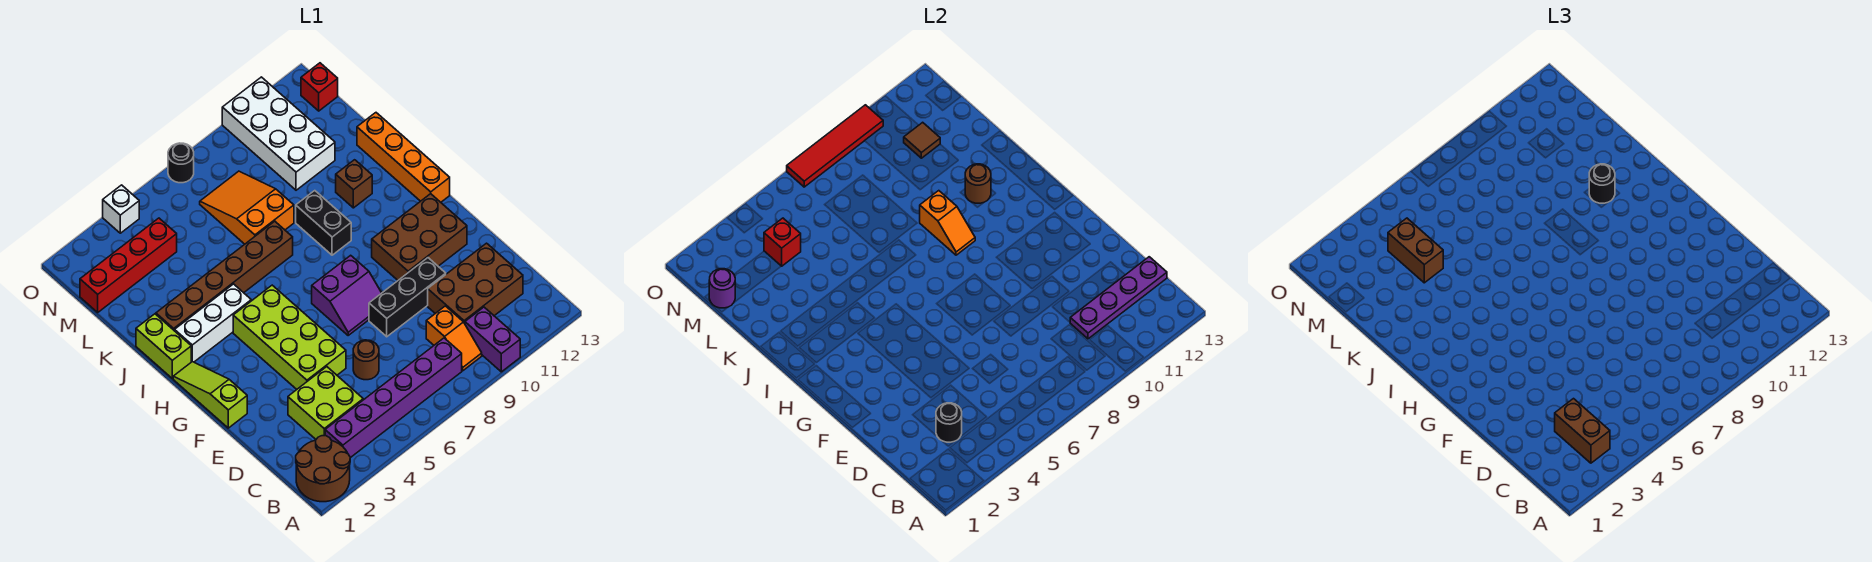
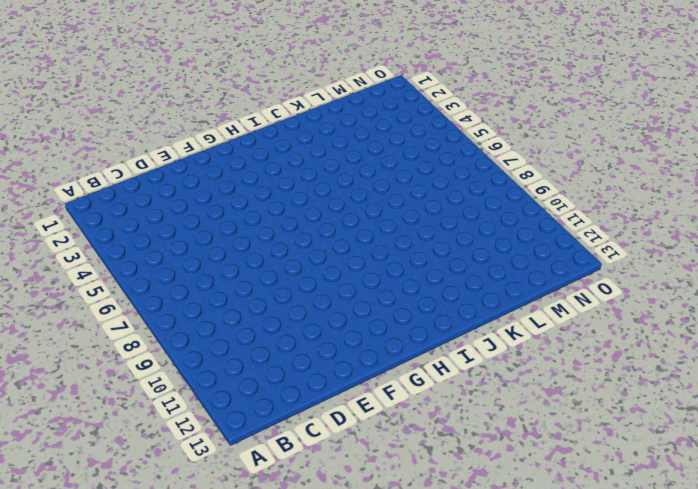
none -> brown 2x2 round brick [296,436,350,502]
none -> purple 1x2 brick [465,307,520,372]
none -> purple 1x6 brick [325,338,462,458]
none -> orange 1x2 slope [426,306,482,371]

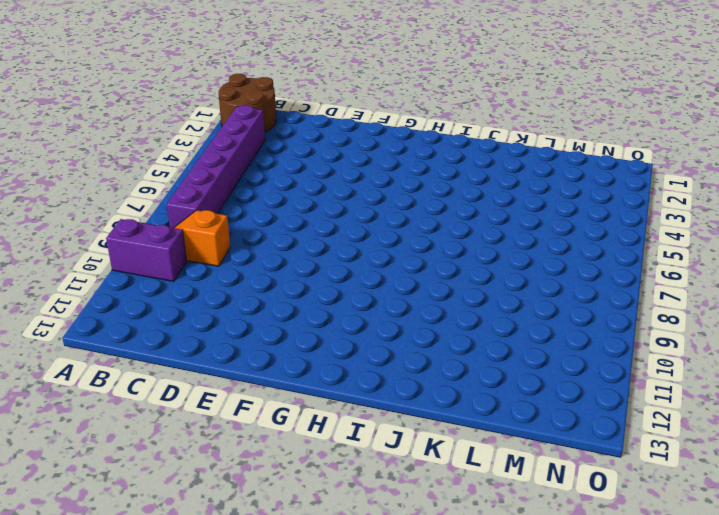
none -> lime 2x2 brick [288,367,363,439]
none -> brown 2x3 brick [428,243,523,324]
none -> brown 1x1 round brick [353,340,379,380]
none -> lime 2x4 brick [233,285,346,389]

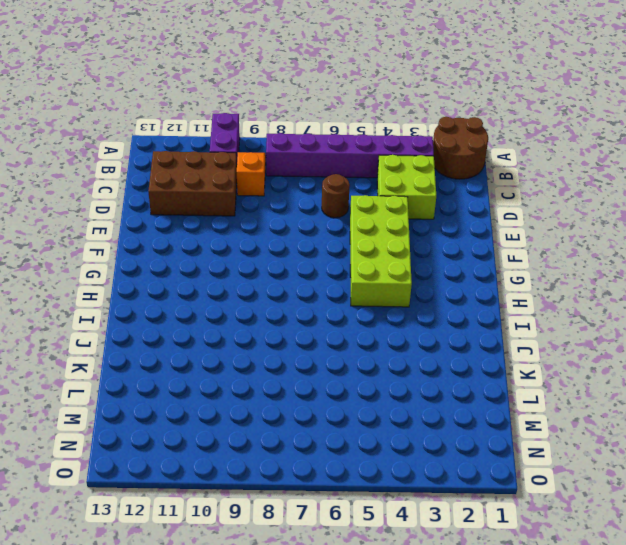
none -> black 1x3 brick [369,258,446,337]
none -> lime 1x3 slope [173,362,247,428]
none -> purple 2x2 slope [312,255,381,335]
none -> brown 2x3 brick [372,194,467,280]

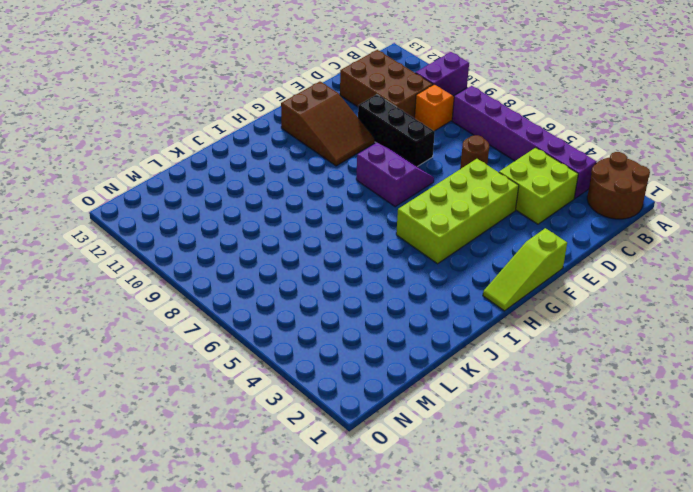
brown 2x3 slope [281,82,375,166] -> brown 2x3 brick [372,194,467,280]
none -> orange 1x4 brick [357,113,450,202]
none -> lime 1x2 brick [136,314,191,378]
none -> white 1x3 brick [175,284,251,362]
none -> black 1x2 brick [296,191,351,255]

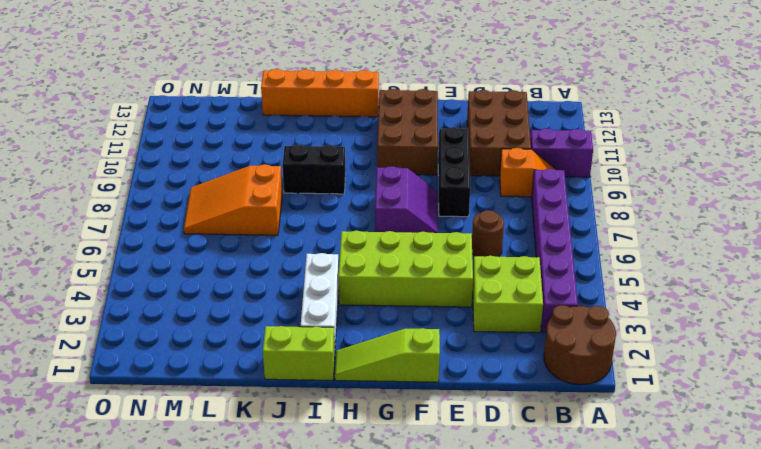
none -> brown 1x6 brick [156,221,293,331]
none -> brown 1x1 brick [336,160,372,208]
none -> white 2x4 brick [222,77,335,190]
none -> red 1x4 brick [80,218,177,312]

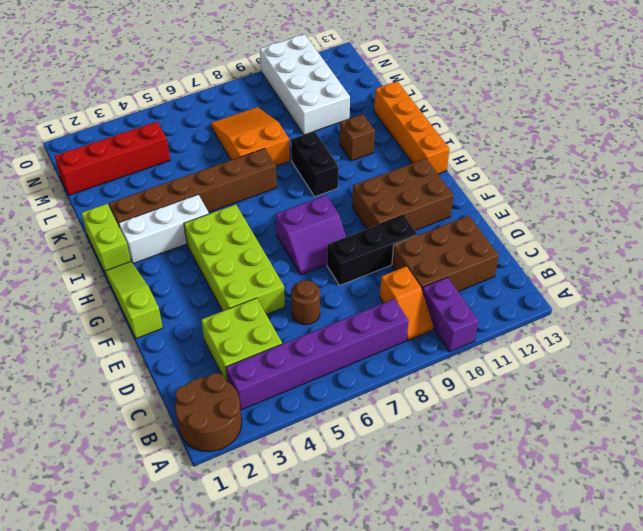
none -> red 1x1 brick [301,63,338,111]
none -> white 1x1 brick [103,185,139,233]
none -> black 1x1 round brick [168,143,194,183]
none -> black 1x1 round brick [936,403,962,442]

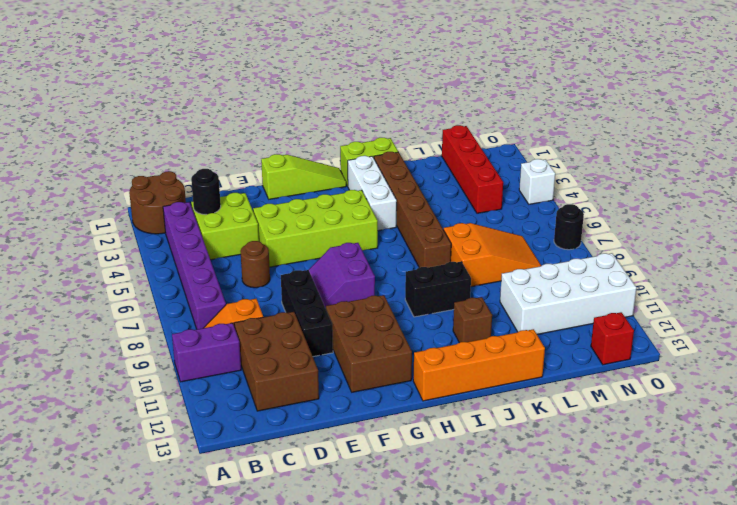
none -> purple 1x4 plate [1070,257,1167,339]
none -> orange 1x2 slope [920,191,975,255]
none -> brown 1x1 round brick [965,164,991,203]
none -> purple 1x1 round brick [709,269,735,308]

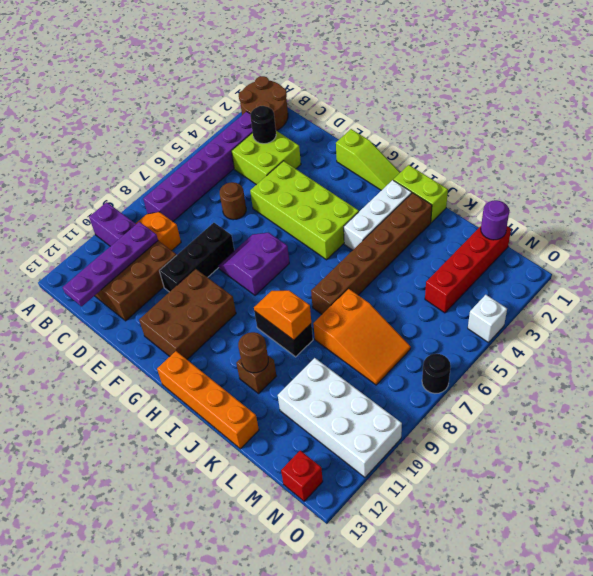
none -> red 1x1 brick [764,218,801,266]
none -> brown 1x1 tile [904,122,940,158]
none -> red 1x4 tile [787,105,883,187]
none -> brown 1x2 brick [1555,399,1610,463]

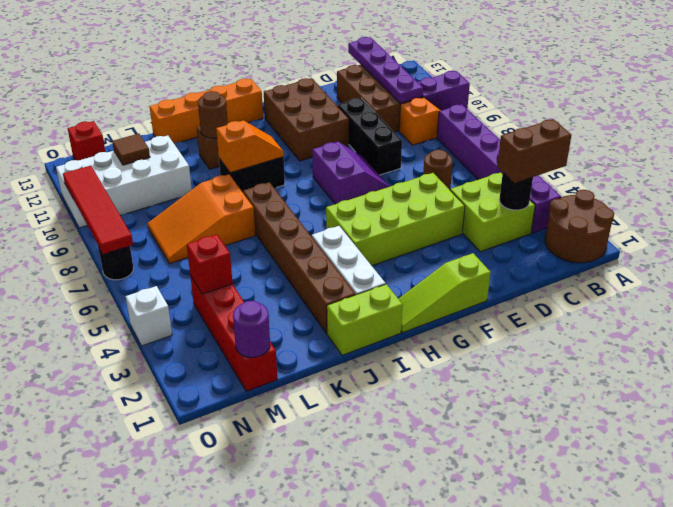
none -> black 1x1 round brick [1589,164,1615,203]
none -> brown 1x2 brick [1388,218,1443,283]

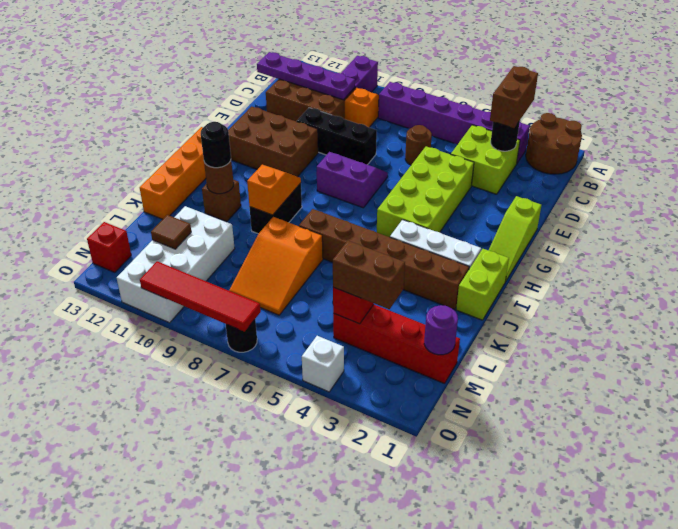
brown 1x2 brick [333,241,405,309] -> brown 1x2 brick turned to [1388,218,1443,283]

